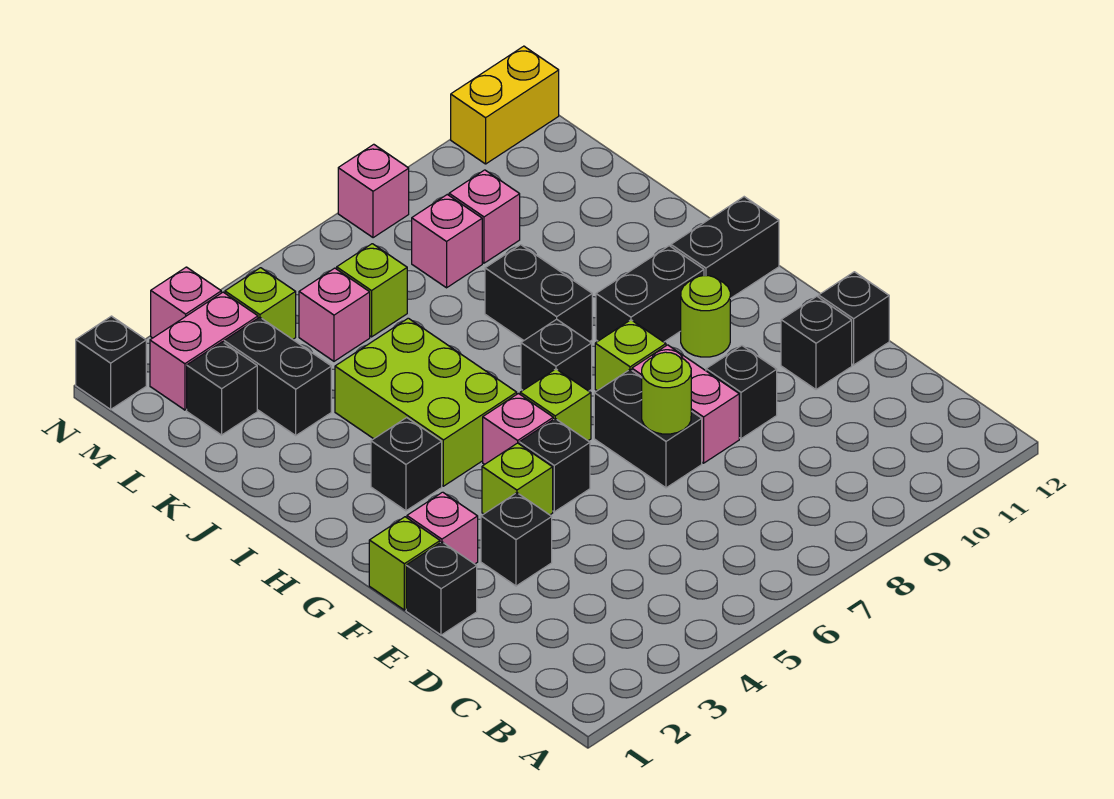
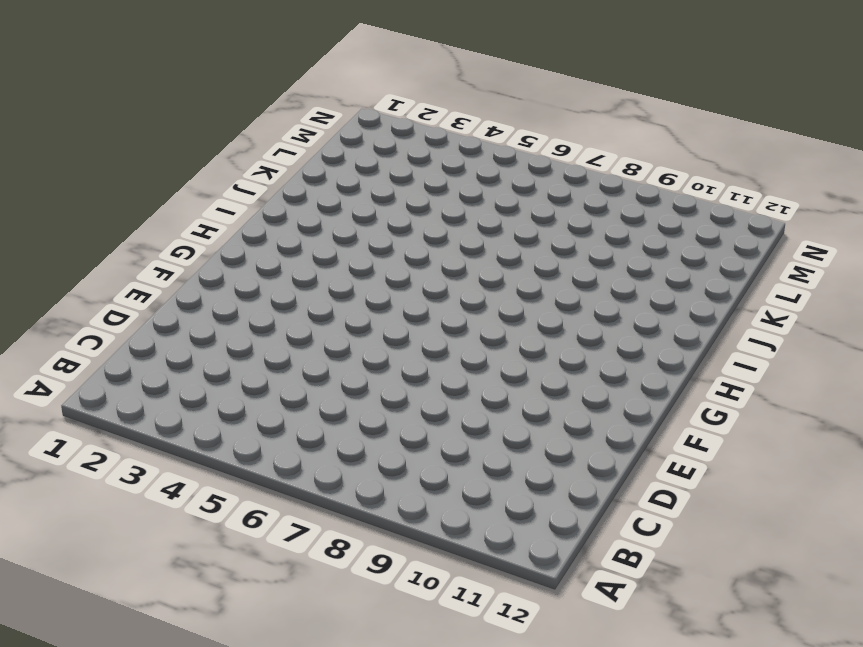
none -> black 1x1 brick [406,542,477,635]
none -> black 1x1 brick [481,493,552,586]
none -> black 1x2 brick [594,370,702,488]
none -> pink 1x2 brick [632,345,739,463]

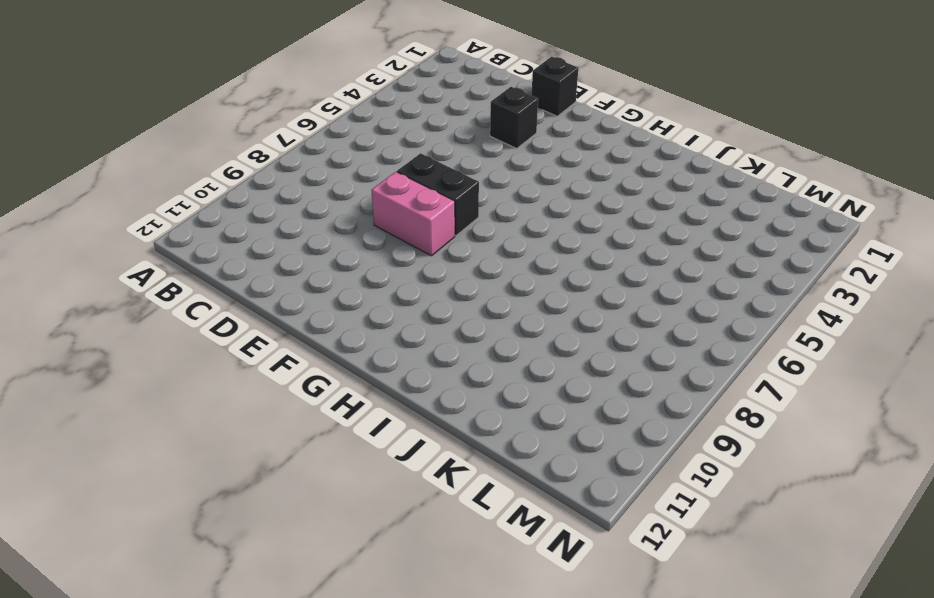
none -> black 1x1 brick [706,346,777,439]
none -> black 1x1 brick [781,296,852,390]
none -> black 1x1 brick [819,272,889,365]
none -> lime 1x1 brick [369,517,440,610]

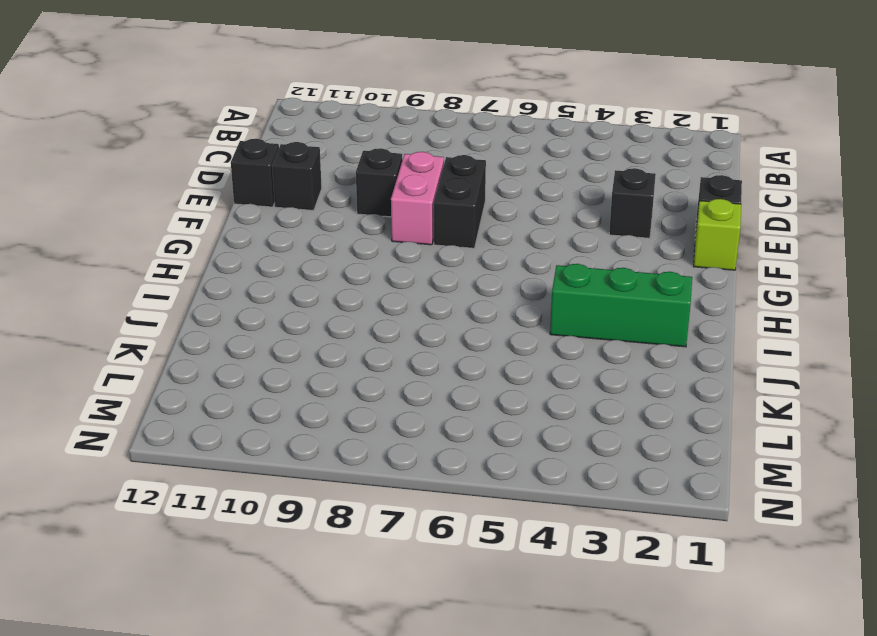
green 1x3 brick [550,264,692,347] -> lime 2x3 brick [335,318,517,486]
none -> pink 1x1 brick [407,492,478,564]
none -> lime 1x1 brick [482,443,553,515]
none -> black 1x1 brick [519,419,590,512]
none -> pink 1x1 brick [483,394,553,464]

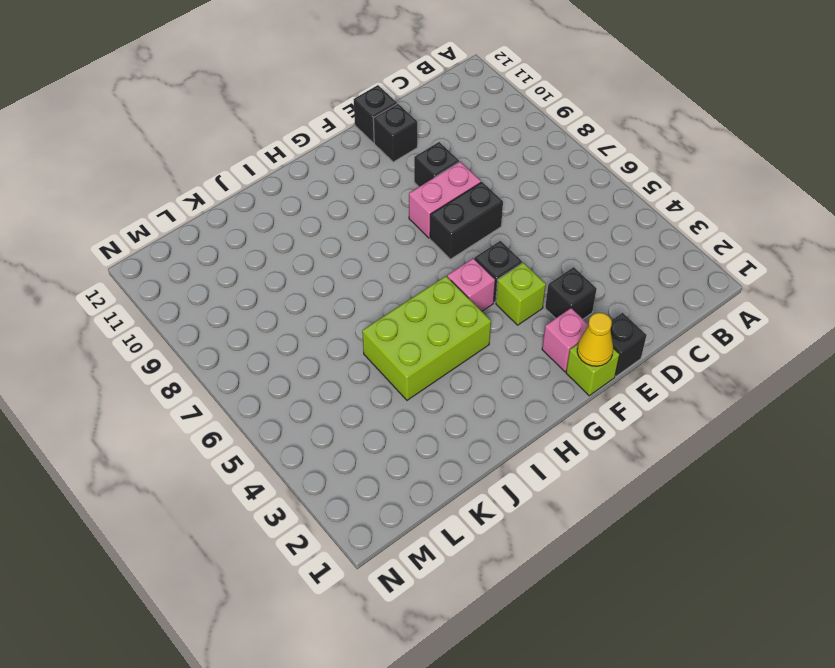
yellow 1x1 cone [577,313,613,366] -> none
none -> lime 1x1 brick [520,369,591,441]
none -> lime 1x1 brick [595,320,666,391]
none -> lime 1x1 round brick [681,276,730,357]
none -> black 1x1 brick [371,418,442,511]

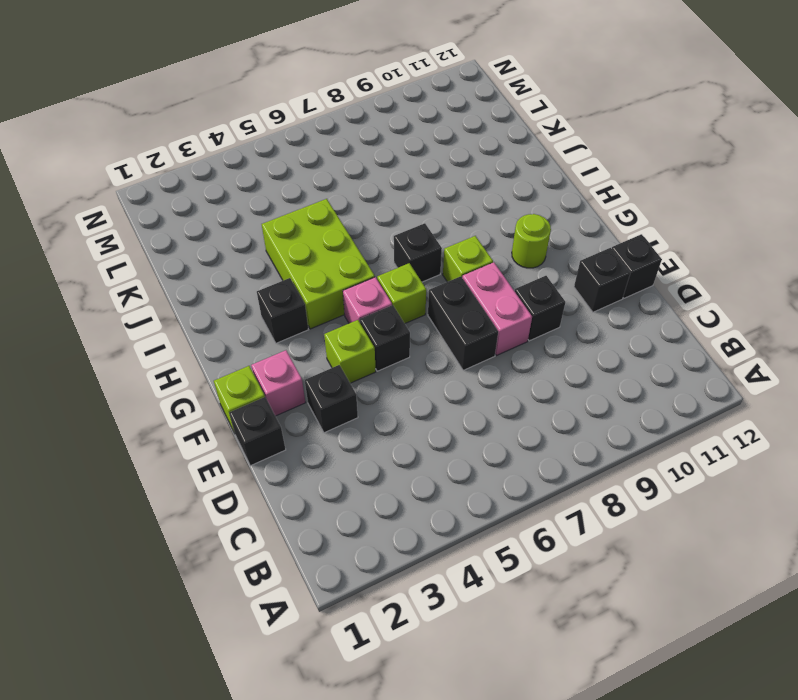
none -> black 1x2 brick [596,246,704,342]
none -> black 1x2 brick [671,197,779,299]
none -> black 1x2 brick [485,245,592,342]
none -> black 1x2 brick [224,317,331,435]

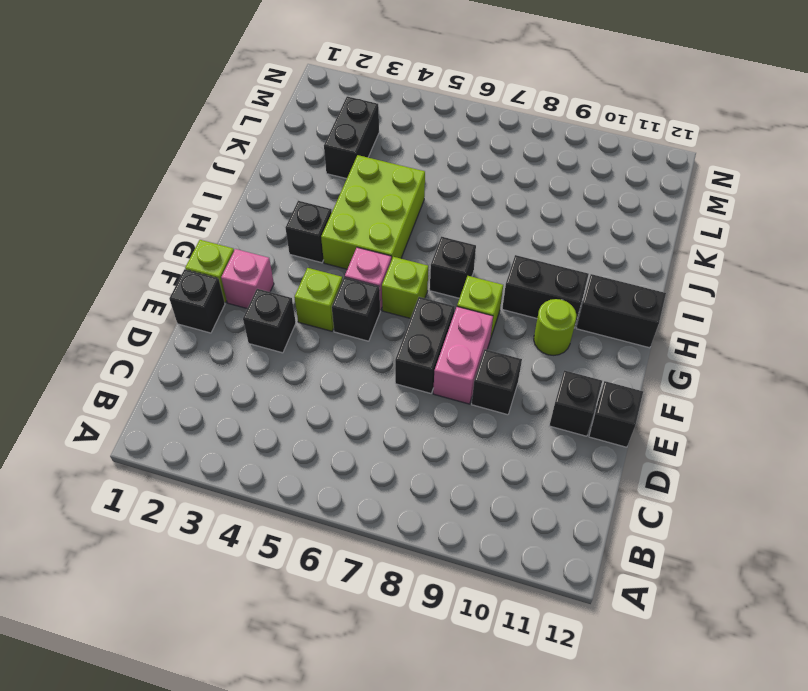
none -> black 1x2 brick [485,245,592,342]
none -> black 1x1 brick [187,342,257,435]
none -> pink 1x1 brick [299,268,370,361]
none -> lime 1x1 brick [337,244,407,337]

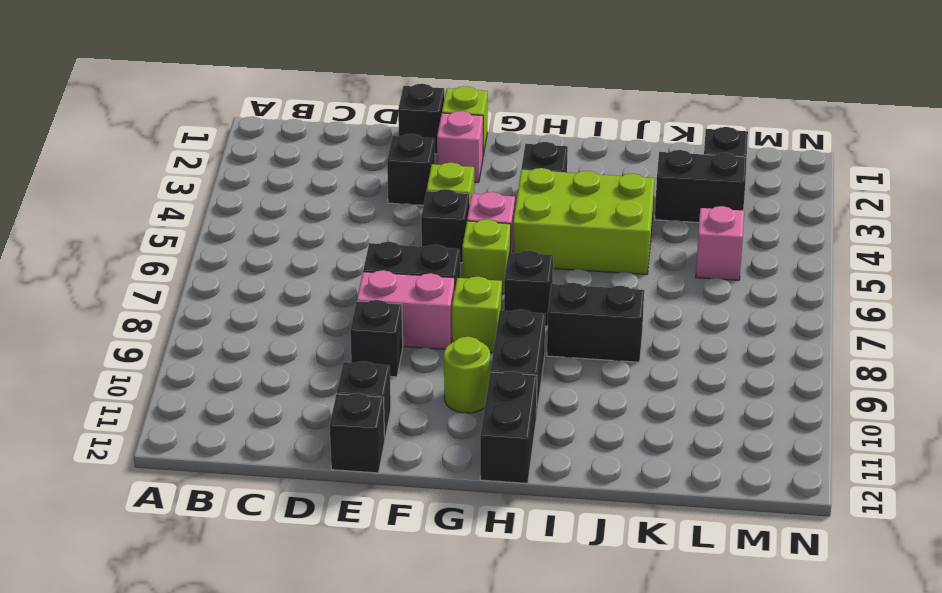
none -> lime 1x1 brick [337,244,407,337]
none -> pink 1x1 brick [412,195,482,288]
none -> pink 1x1 brick [449,170,520,263]
none -> pink 1x2 brick [150,292,258,410]

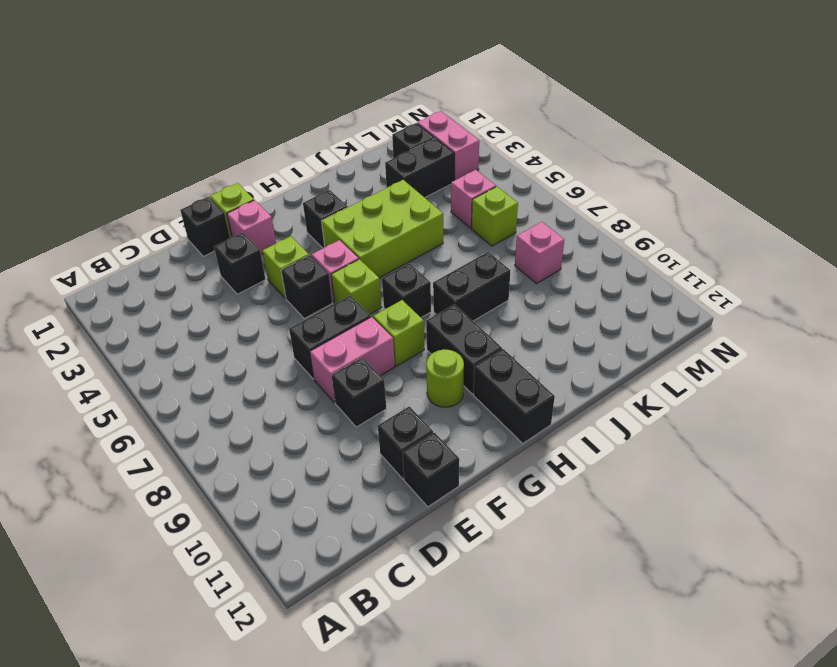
none -> pink 1x1 brick [449,170,520,263]
none -> lime 1x1 brick [225,268,296,339]
none -> black 1x1 brick [76,316,146,409]
none -> pink 1x1 brick [151,267,221,338]

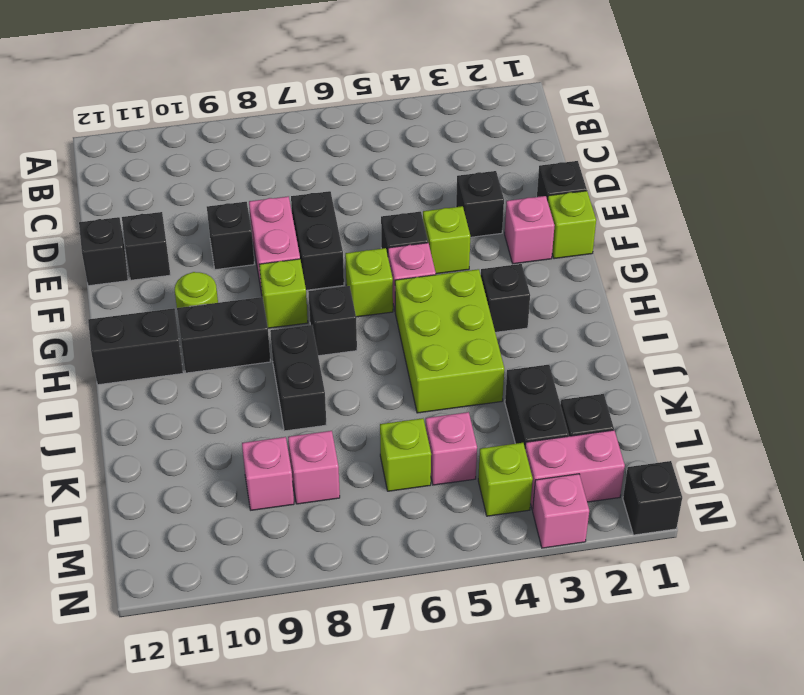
none -> pink 1x1 brick [338,144,409,238]
none -> yellow 1x2 brick [451,46,559,164]
none -> lime 1x1 round brick [642,352,691,434]

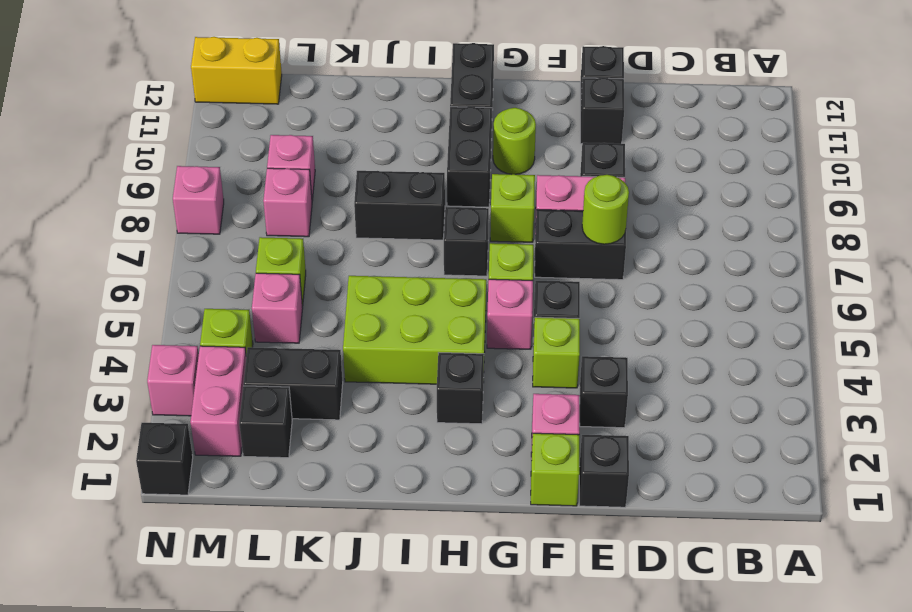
yellow 1x2 brick [191,37,282,104] -> yellow 1x2 brick turned to [451,46,559,164]

